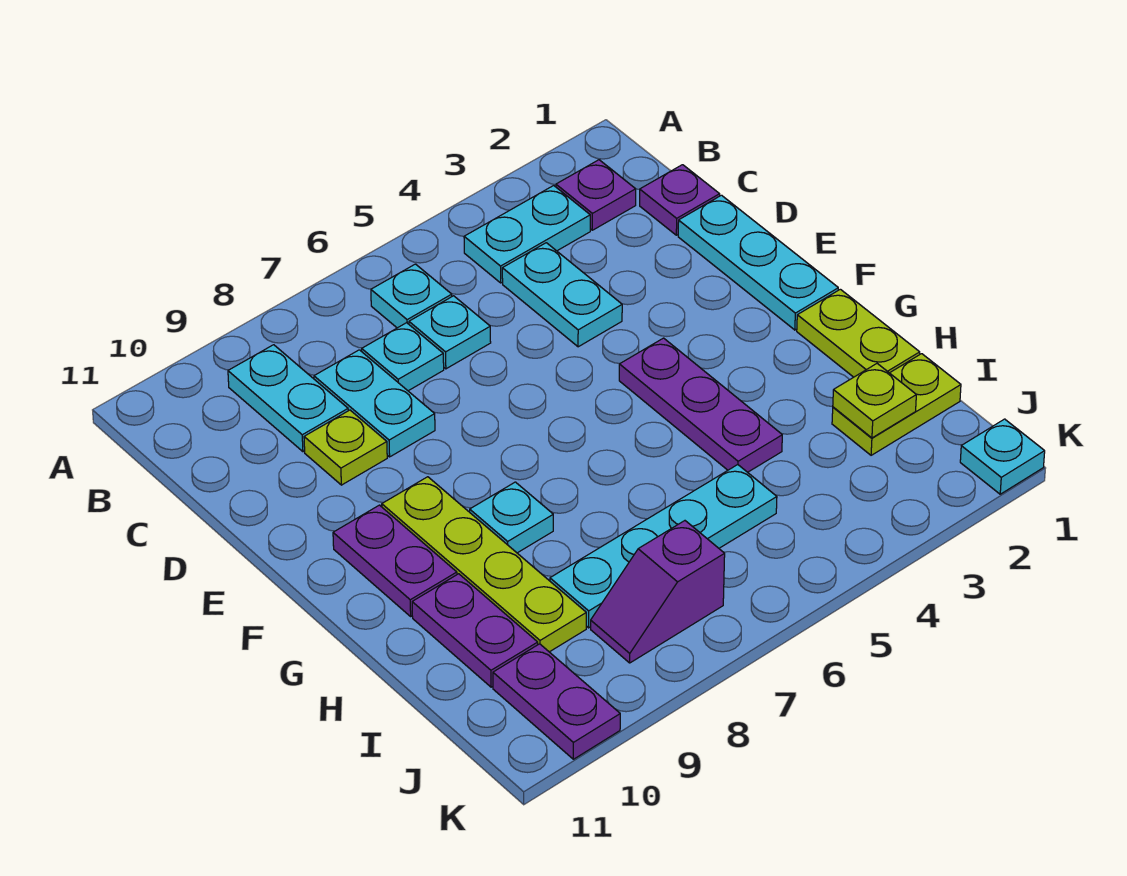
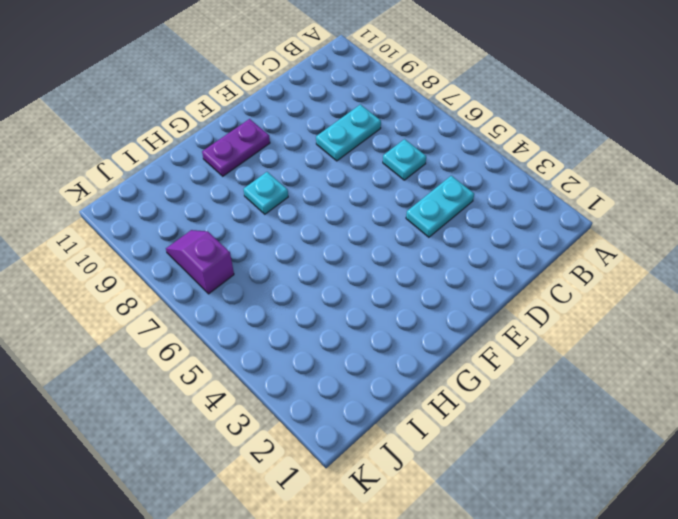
none -> purple 1x1 plate [556,160,636,230]
none -> cyan 1x2 plate [464,186,590,283]
none -> cyan 1x1 plate [371,264,452,328]

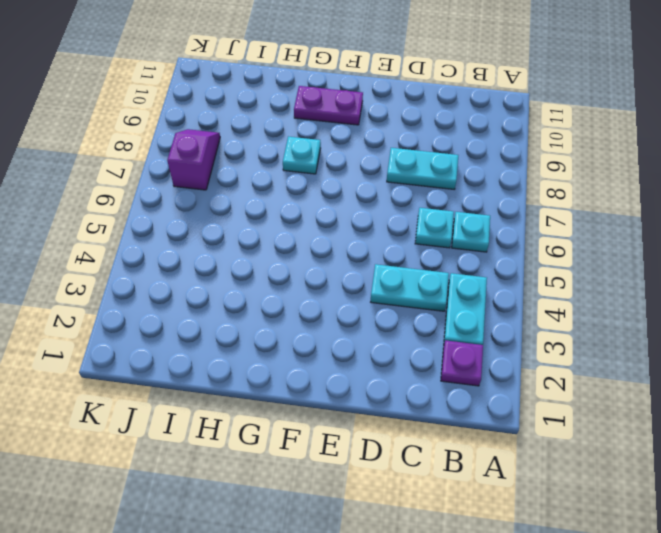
none -> cyan 1x2 plate [228,345,348,452]
none -> purple 1x1 plate [640,165,720,235]
none -> cyan 1x1 plate [362,323,444,391]

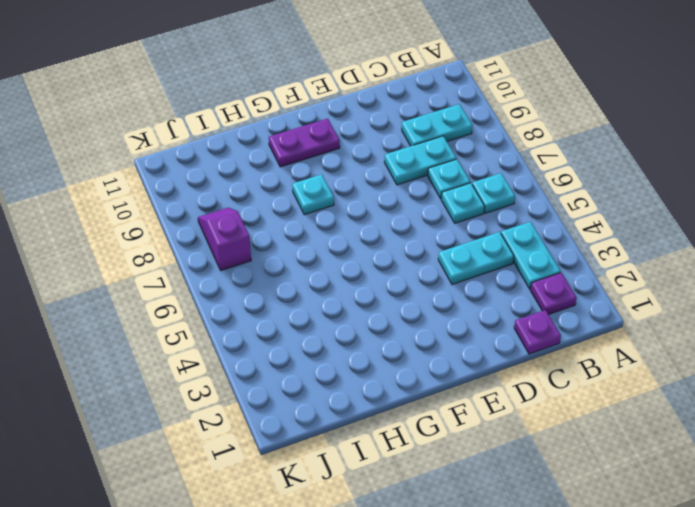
none -> cyan 1x3 plate [678,195,838,330]
none -> lime 1x1 plate [304,410,387,485]
none -> purple 1x3 plate [619,338,782,472]

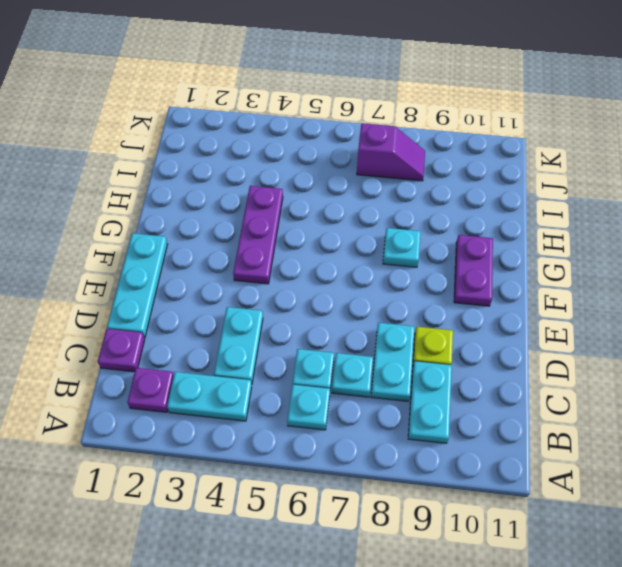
none -> lime 1x4 plate [382,477,586,652]
none -> lime 1x2 plate [797,289,920,377]
none -> purple 1x2 plate [412,574,538,687]

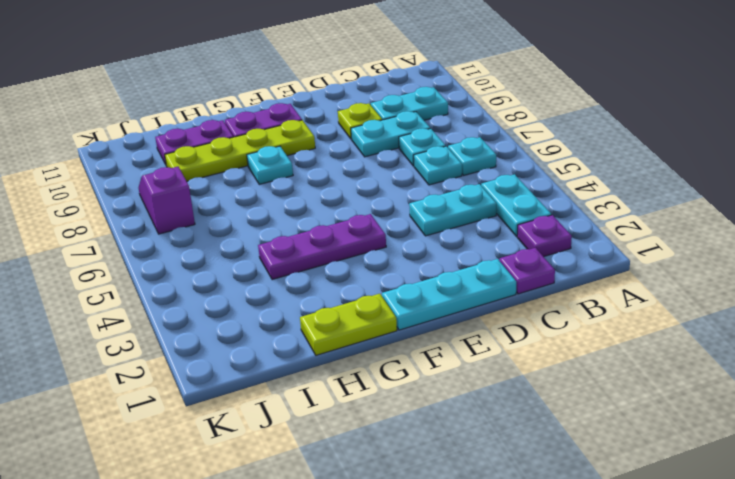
none -> lime 1x2 plate [832,354,961,455]
none -> cyan 1x4 plate [550,465,777,628]
none -> purple 1x2 plate [493,644,620,759]

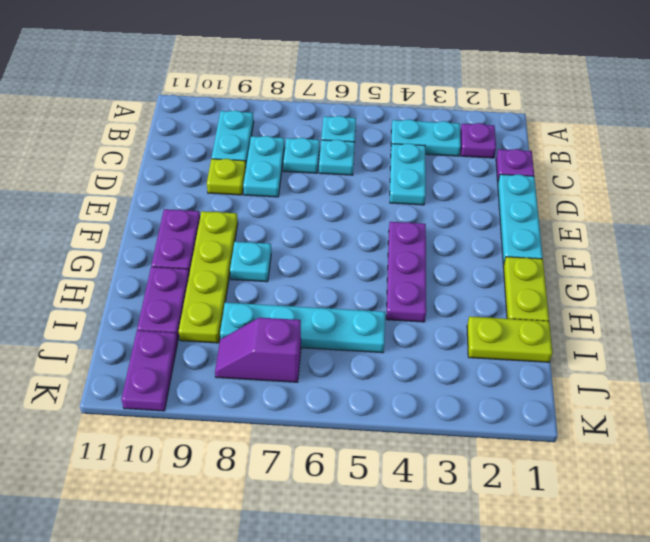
none -> cyan 1x1 plate [960,419,1045,494]
none -> lime 1x1 plate [833,364,916,438]

